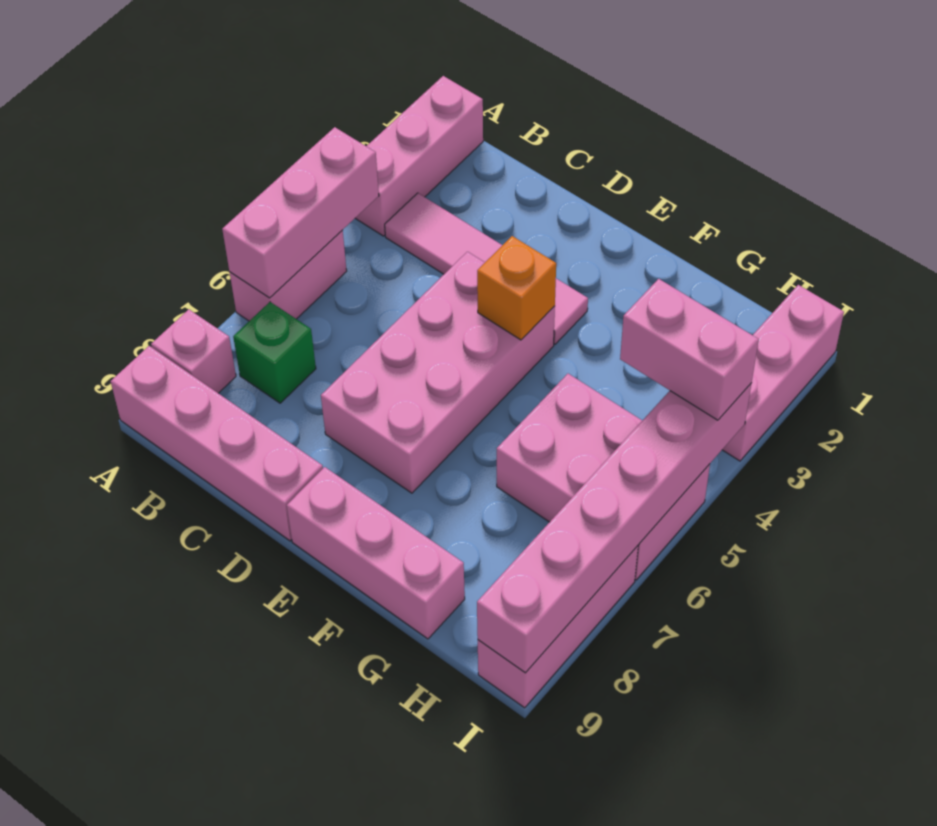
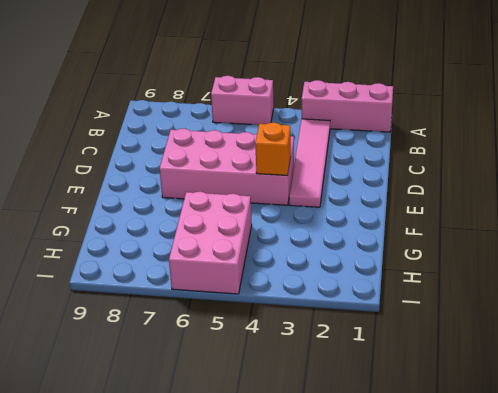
none -> pink 1x1 brick [151,309,236,393]
none -> pink 1x4 brick [111,346,323,541]
none -> green 1x1 brick [233,302,316,403]

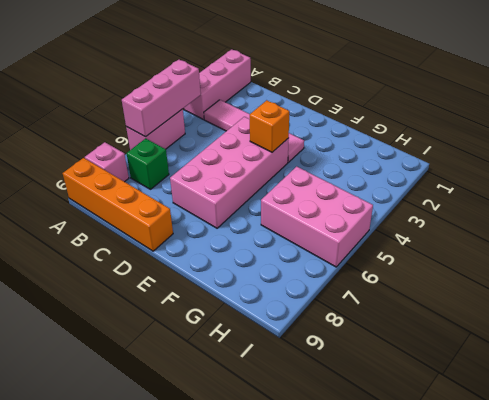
orange 1x4 brick [63,158,173,251] -> pink 1x4 brick [111,346,323,541]
none -> pink 1x3 brick [287,467,465,639]
none -> pink 1x3 brick [722,285,844,461]
none -> pink 1x3 brick [478,546,638,708]

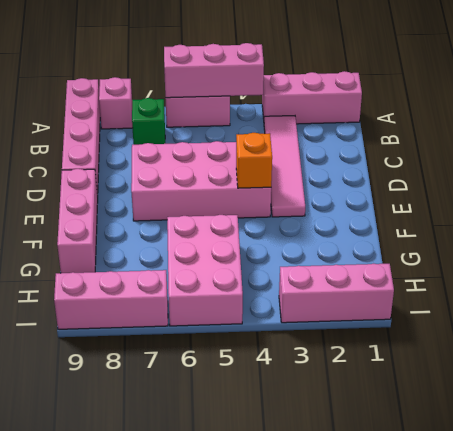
none -> pink 1x6 brick [477,383,752,673]
none -> pink 1x2 brick [620,279,759,420]

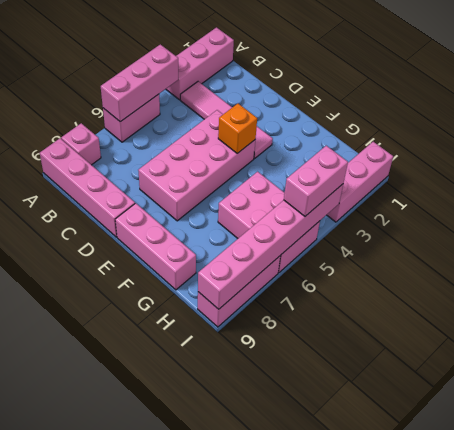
pink 1x2 brick [284,146,348,216] -> pink 1x2 brick turned to [620,279,759,420]
none -> green 1x1 brick [233,302,316,403]

